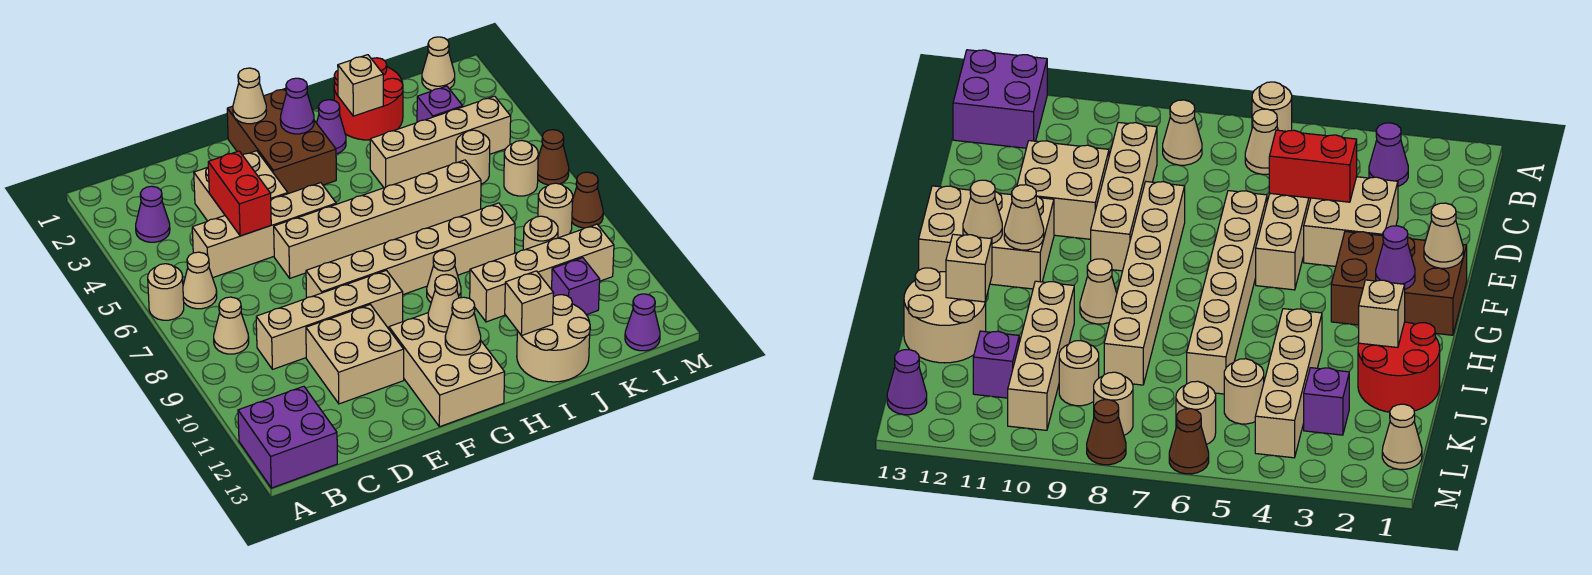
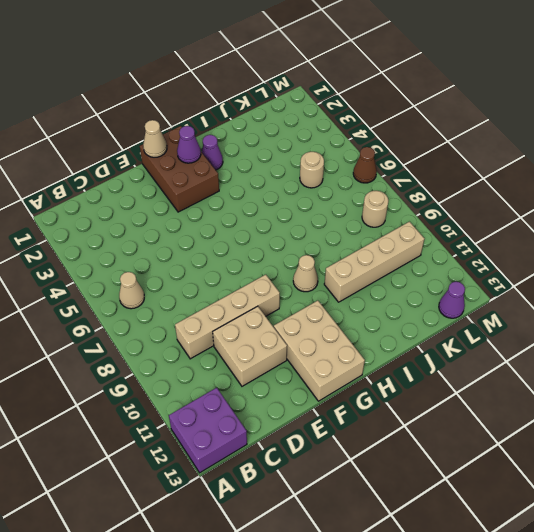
none -> tan 1x1 round brick [148,264,184,320]
none -> purple 1x1 cone [136,186,170,242]
none -> tan 1x1 cone [214,297,249,354]
none -> tan 1x4 brick [192,183,336,278]

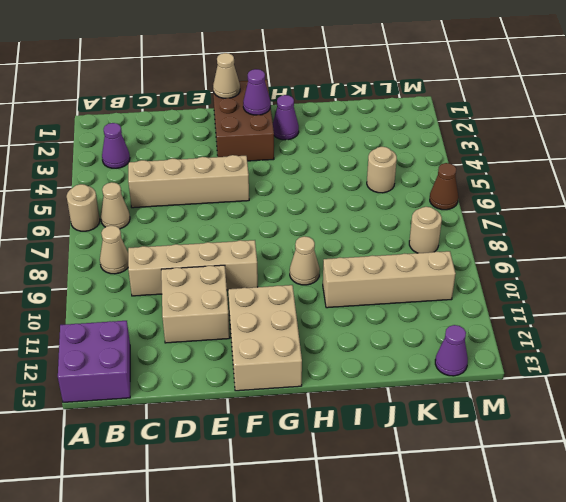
none -> tan 2x2 brick [194,151,288,221]
none -> tan 1x6 brick [274,160,481,278]
none -> tan 1x6 brick [306,203,515,298]
none -> red 2x2 round brick [334,58,403,140]

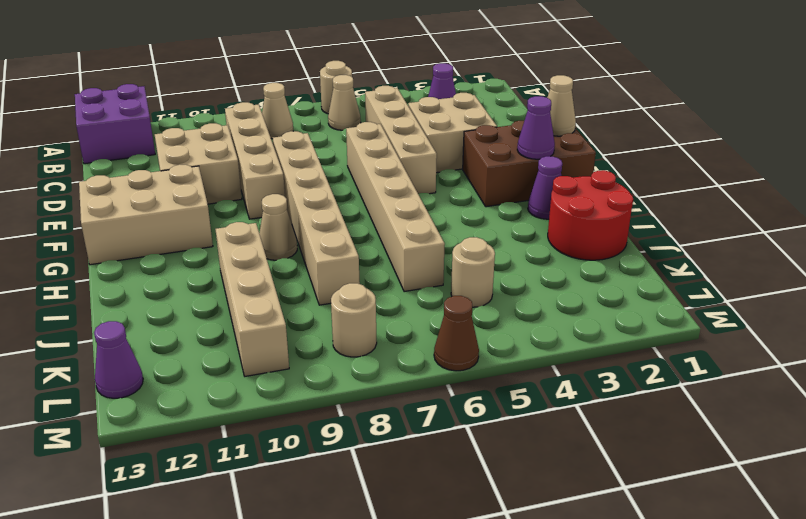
none -> tan 1x4 brick [370,96,511,188]
none -> tan 2x2 round brick [517,295,590,382]
none -> purple 1x1 brick [417,86,463,122]
none -> tan 1x1 round brick [523,216,558,250]

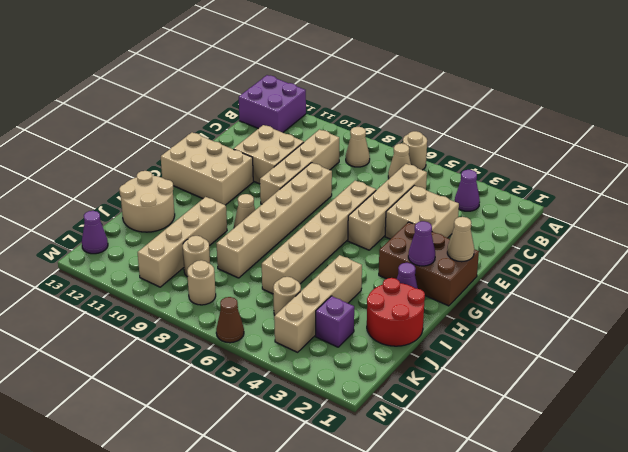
none -> purple 1x1 brick [552,258,600,315]
none -> tan 1x1 cone [422,37,455,91]
none -> tan 1x1 round brick [504,140,538,196]
none -> brown 1x1 cone [572,172,603,228]

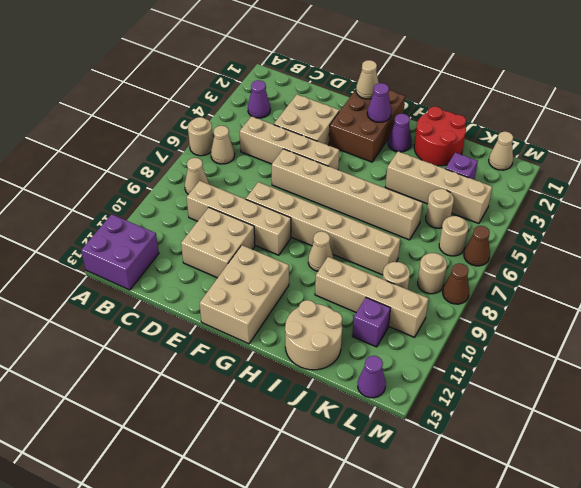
none -> red 1x2 brick [208,151,271,236]
none -> tan 1x1 cone [428,274,459,332]
none -> tan 1x1 cone [445,297,481,355]
none -> tan 1x1 brick [338,55,383,116]

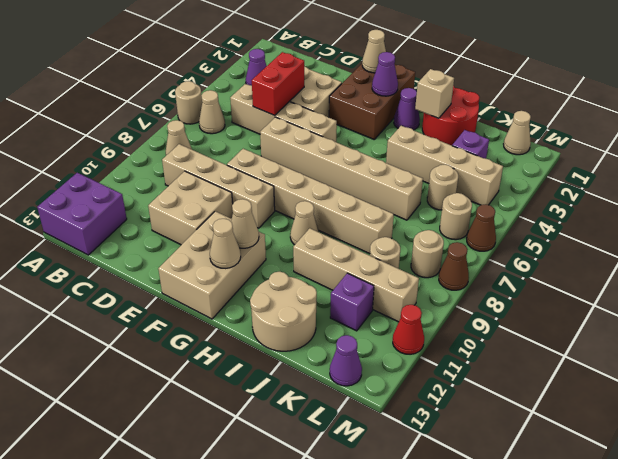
red 1x1 cone [393,305,424,354] -> none
none -> tan 1x1 brick [505,271,553,336]

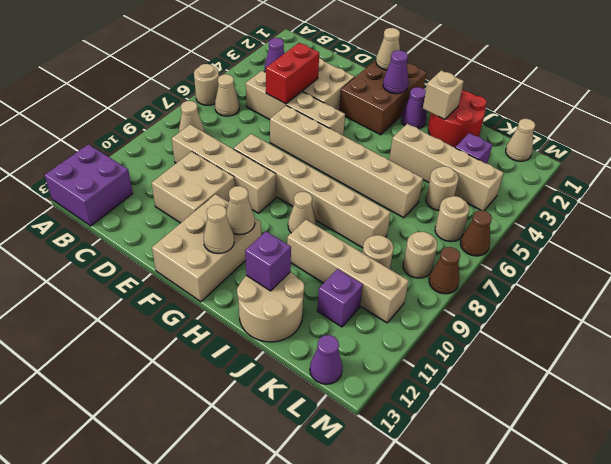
purple 1x1 brick [245,231,291,291] -> tan 1x1 brick [505,271,553,336]

